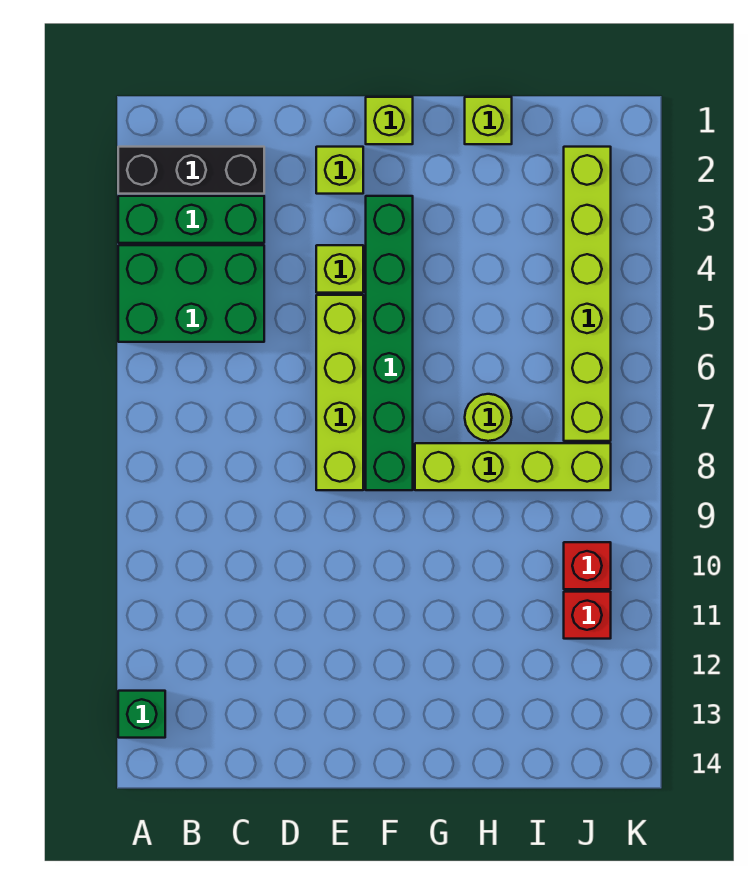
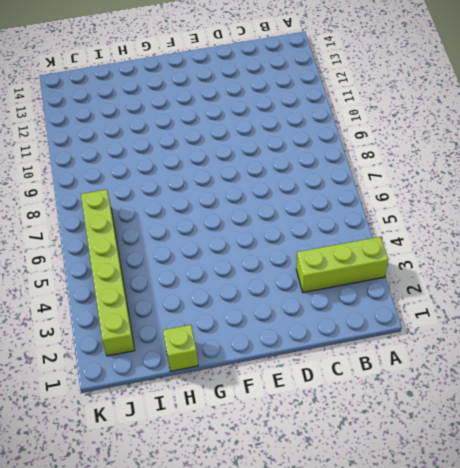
lime 1x3 brick [296,237,388,293] -> green 1x3 brick [118,196,264,243]
none -> black 1x3 brick [118,147,264,194]
none -> green 2x3 brick [118,245,264,342]
none -> green 1x1 brick [118,691,165,738]

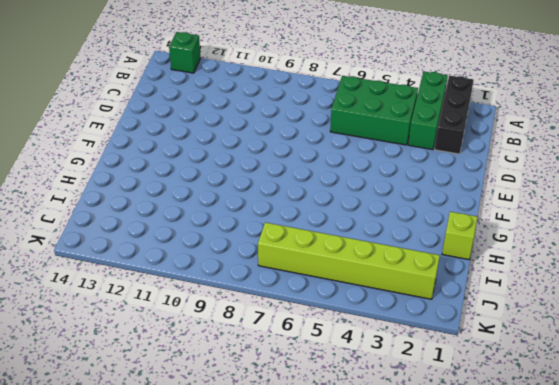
green 2x3 brick [330,76,418,145] -> green 2x3 brick turned to [118,245,264,342]
none -> lime 1x1 brick [316,147,363,194]
none -> lime 1x1 brick [316,245,363,293]
none -> lime 1x4 brick [316,295,363,490]

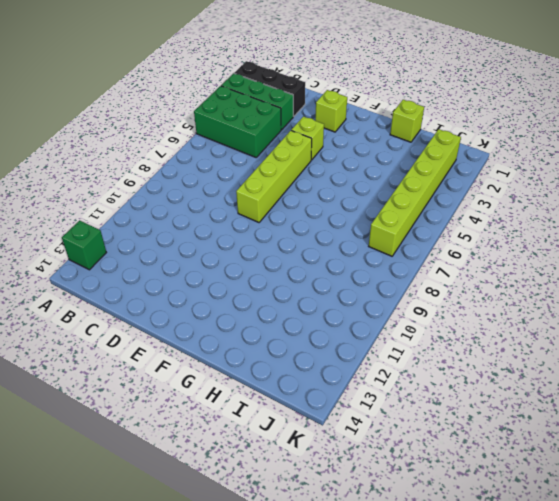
none -> lime 1x1 brick [366,97,413,144]
none -> green 1x6 brick [366,196,413,490]
none -> lime 1x4 brick [415,443,611,490]

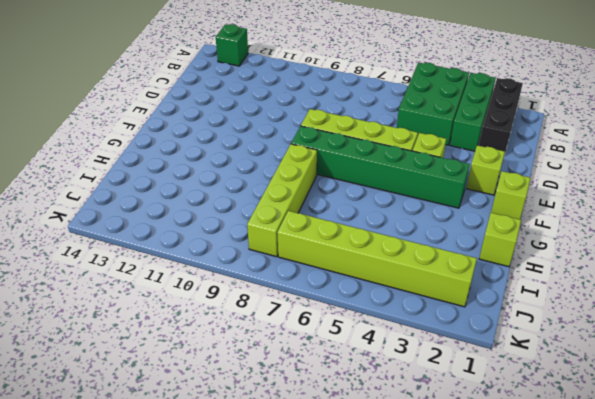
none -> lime 1x1 round brick [465,394,512,441]
none -> red 1x1 brick [564,542,611,589]
none -> red 1x1 brick [564,592,611,639]

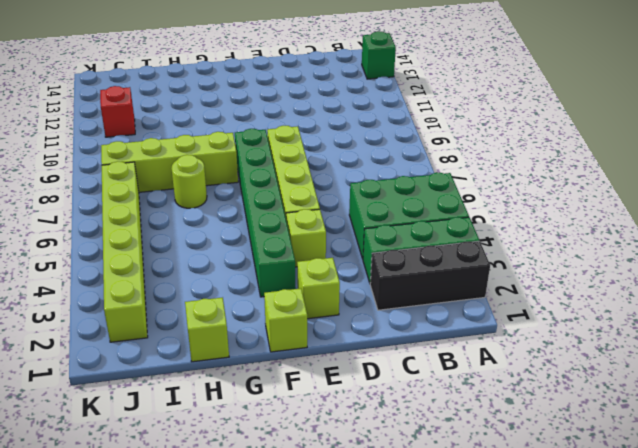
none -> red 1x1 brick [564,542,611,589]

